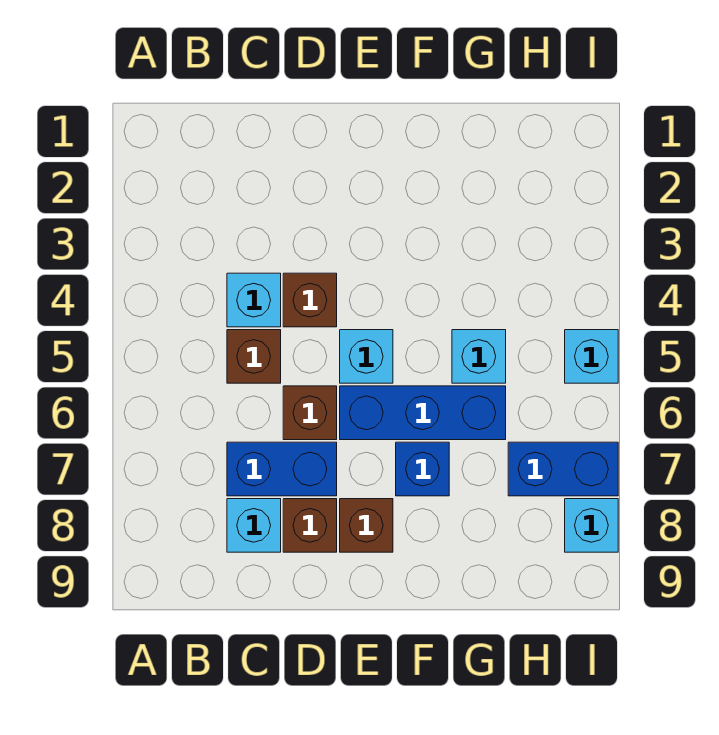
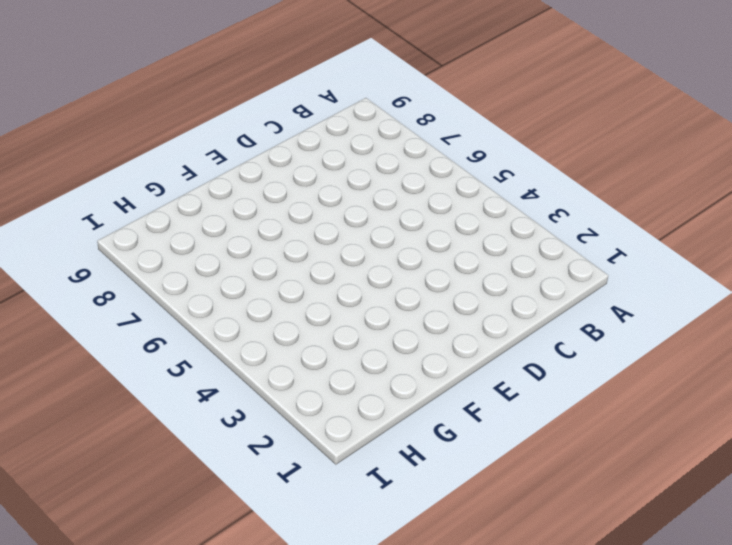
none -> cyan 1x1 brick [227,273,281,327]
none -> brown 1x1 brick [227,330,281,383]
none -> blue 1x2 brick [227,442,337,496]

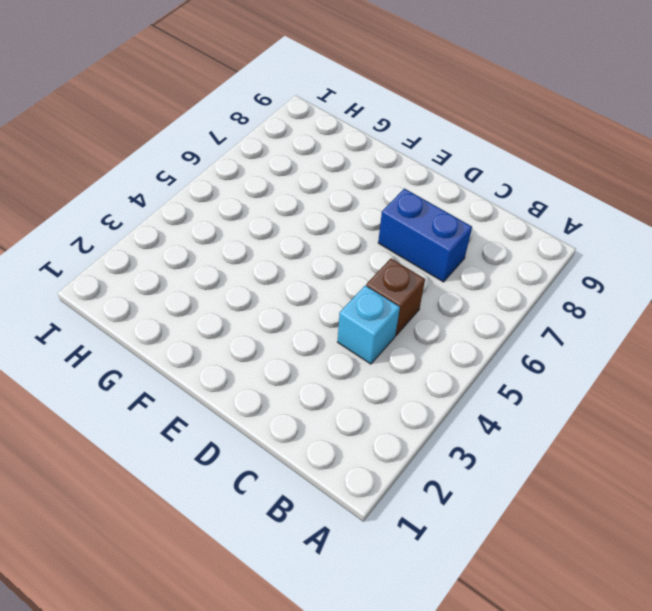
none -> cyan 1x1 brick [227,499,281,552]
none -> brown 1x1 brick [283,273,337,327]
none -> brown 1x1 brick [283,386,337,440]

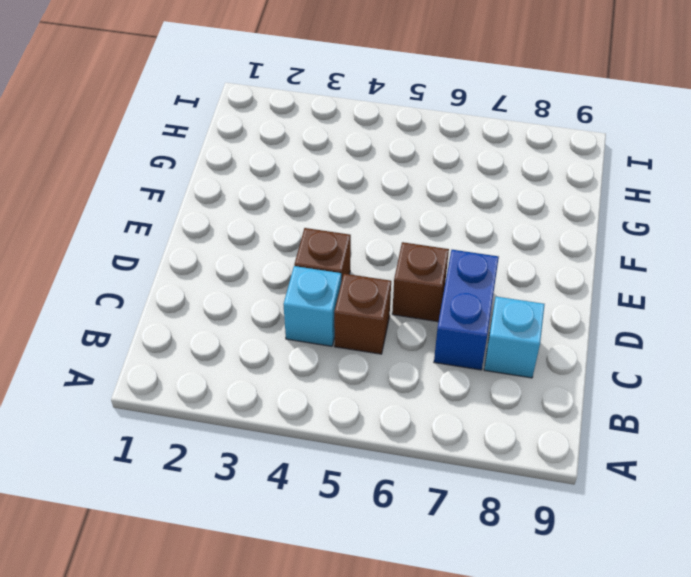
none -> brown 1x1 brick [283,499,337,552]
none -> cyan 1x1 brick [340,330,393,383]
none -> blue 1x3 brick [340,386,506,440]

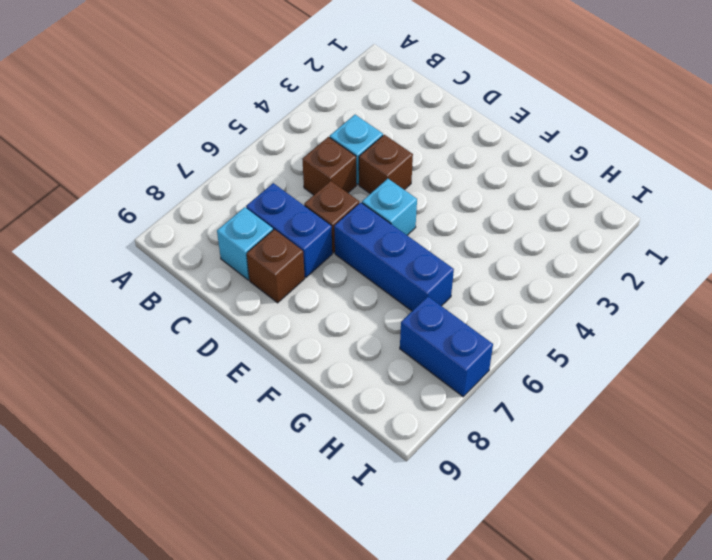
none -> brown 1x1 brick [340,499,393,552]
none -> blue 1x1 brick [396,442,449,496]
none -> cyan 1x1 brick [452,330,506,383]

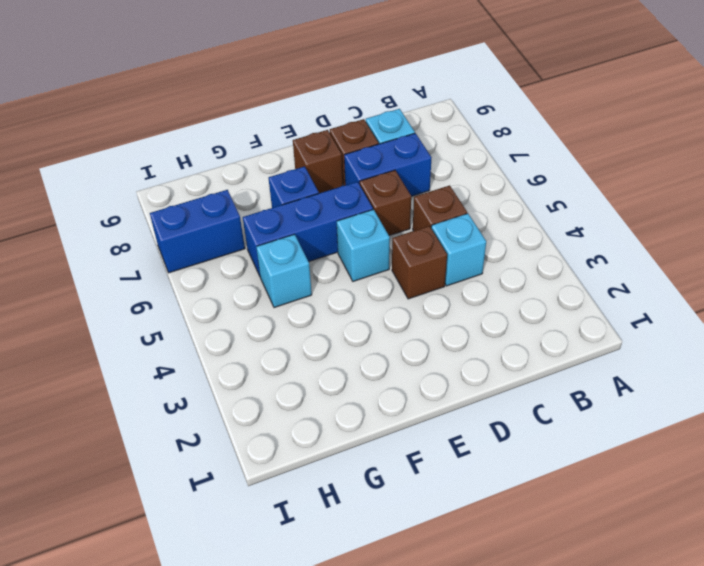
none -> cyan 1x1 brick [565,330,618,383]
none -> cyan 1x1 brick [565,499,618,552]

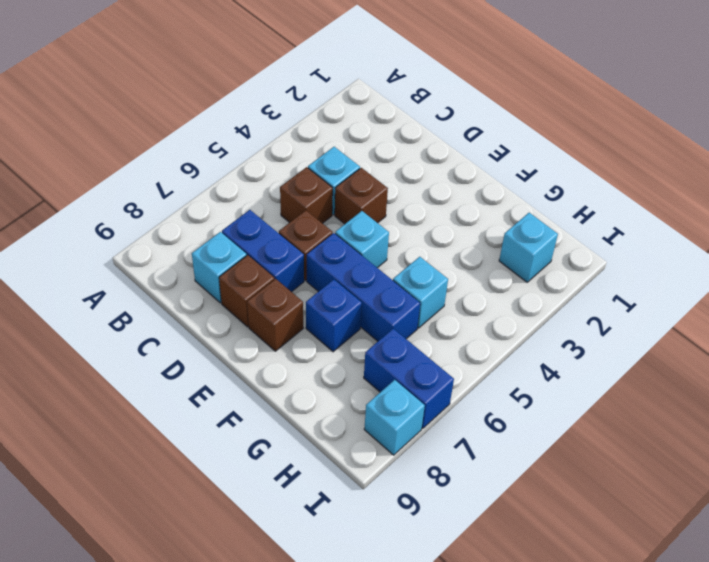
cyan 1x1 brick [499,213,558,282] -> cyan 1x1 brick moved to [565,330,618,383]

